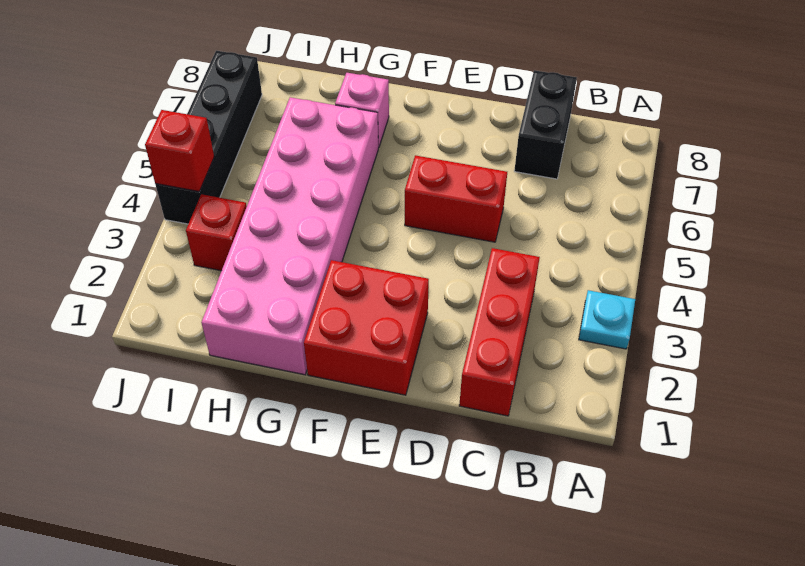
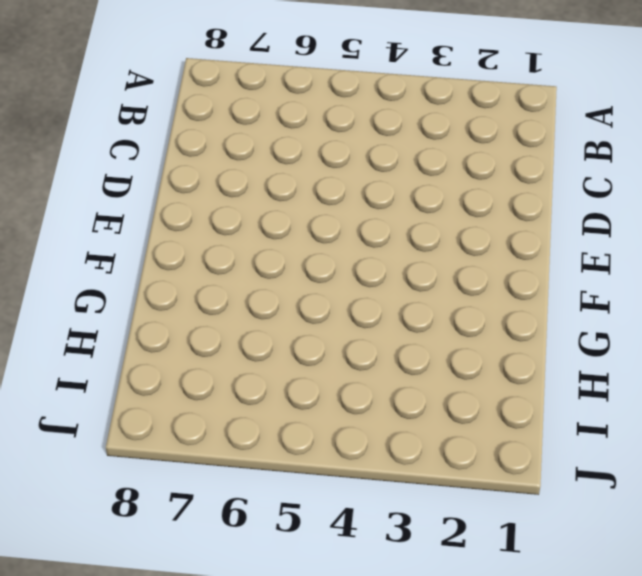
none -> cyan 1x1 plate [579,290,635,349]
none -> red 1x3 brick [459,248,540,416]

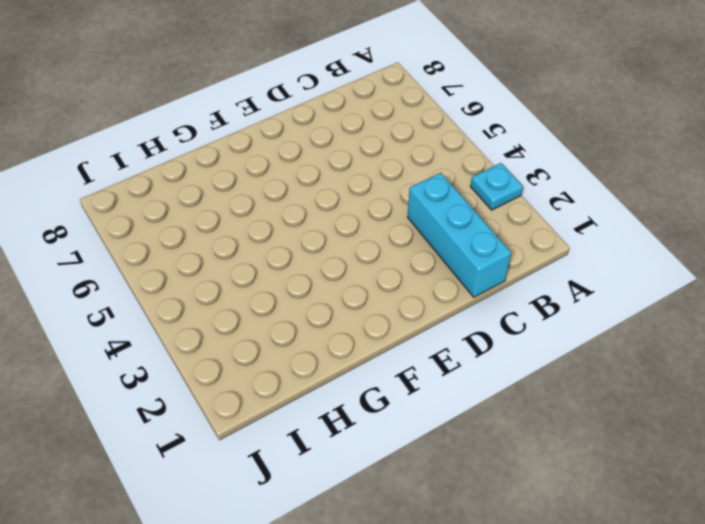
cyan 1x3 brick [408,173,511,297] -> red 1x3 brick [459,248,540,416]
none -> black 1x2 brick [514,70,577,179]
none -> red 1x2 brick [405,155,507,242]

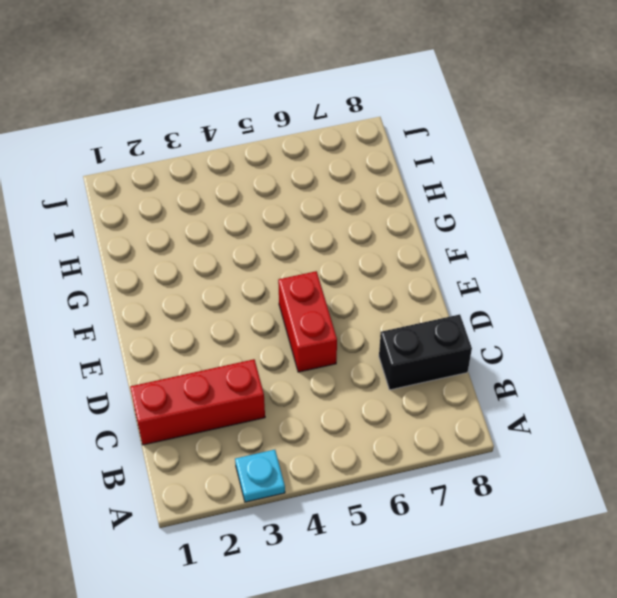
none -> red 2x2 brick [304,260,429,395]
none -> pink 2x6 brick [201,97,378,375]

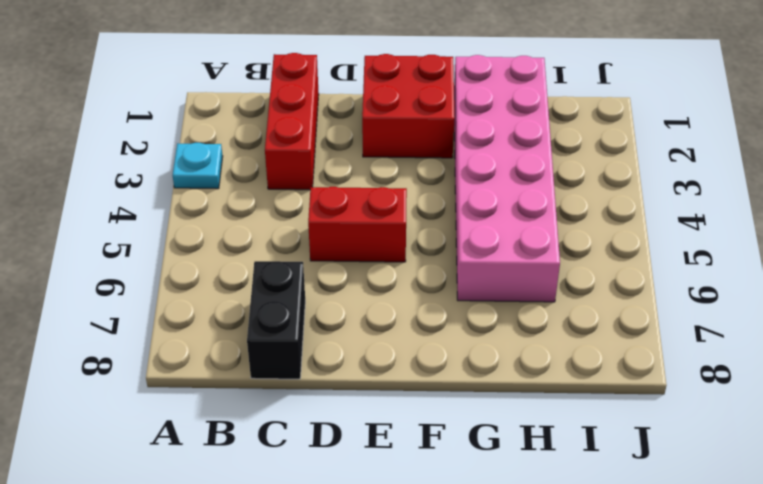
none -> pink 1x1 brick [335,73,389,148]
none -> red 1x1 brick [186,194,247,271]

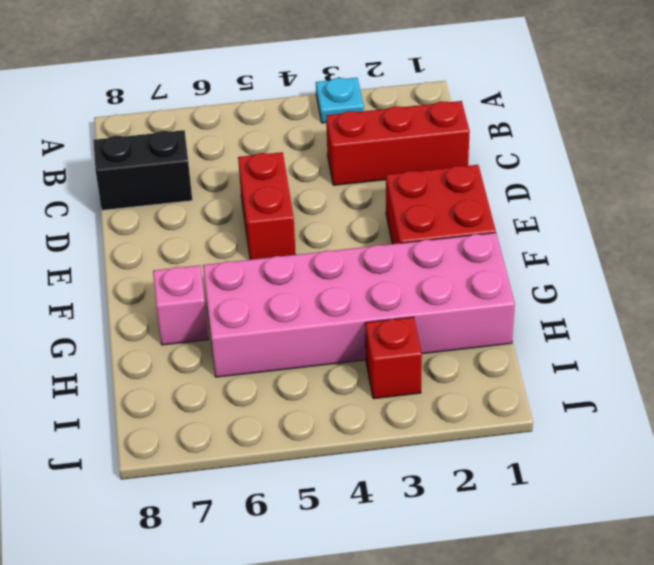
none -> black 1x4 brick [155,51,262,224]
none -> red 1x1 brick [145,110,214,192]

